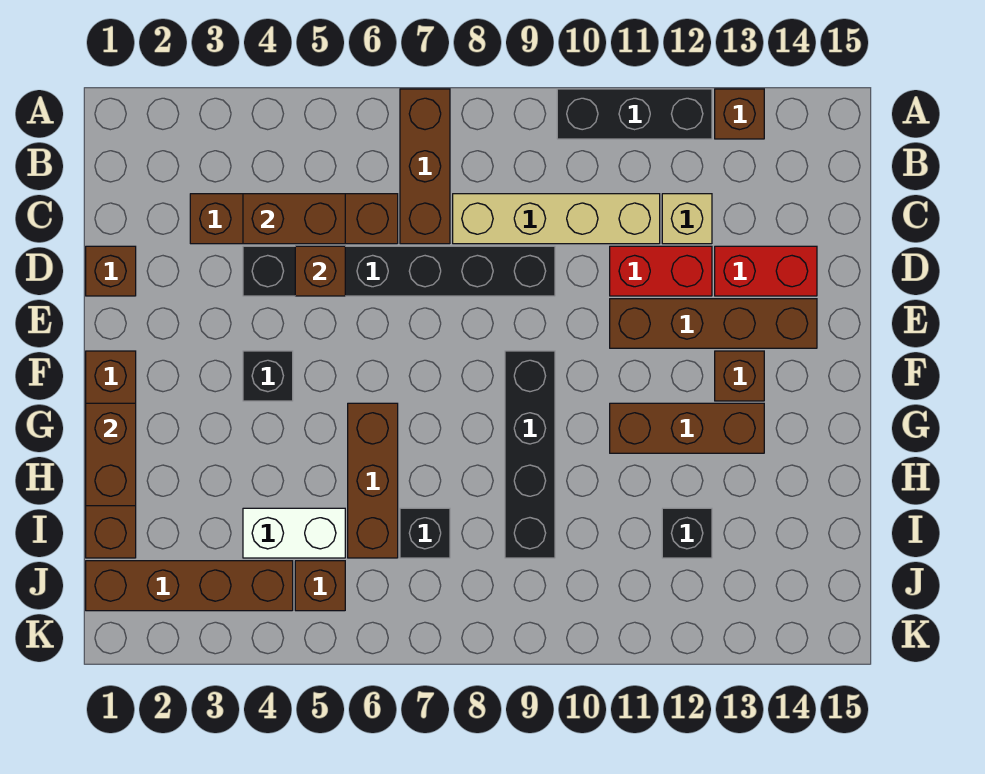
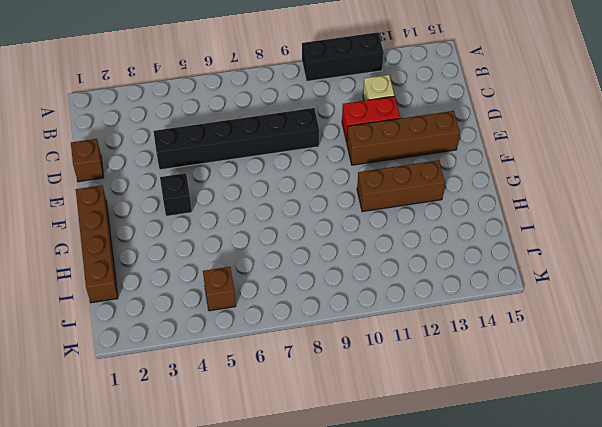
none -> brown 1x3 brick [400,89,450,244]
none -> brown 1x1 brick [715,89,764,139]
none -> brown 1x4 brick [190,194,398,244]

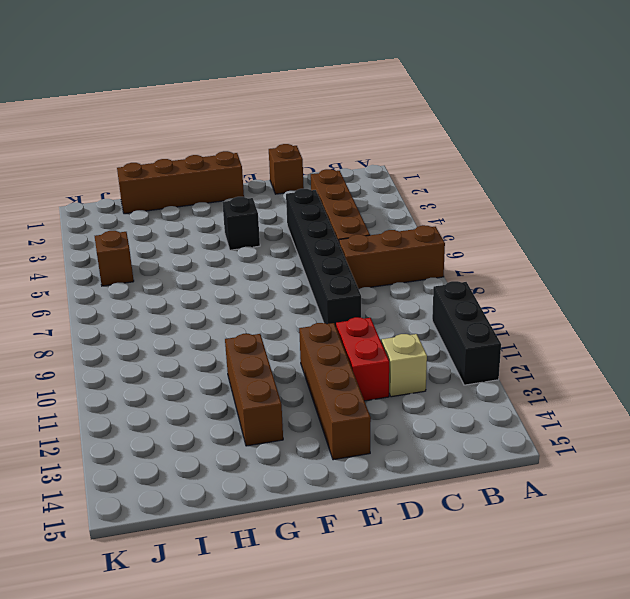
none -> brown 1x1 brick [715,89,764,139]
none -> tan 1x4 brick [453,194,660,244]
none -> red 1x2 brick [715,246,817,296]

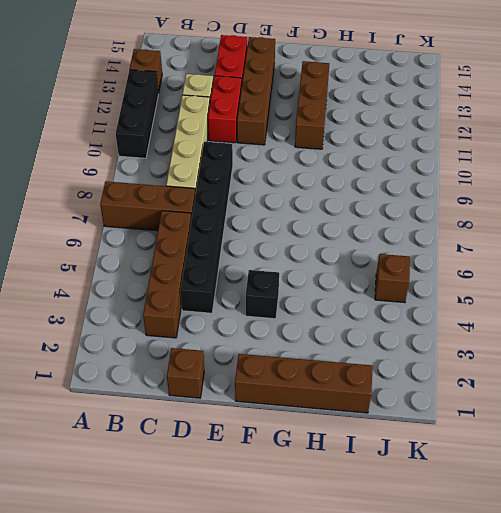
none -> black 1x4 brick [505,351,555,558]
none -> brown 1x1 brick [715,351,764,401]
none -> brown 1x3 brick [348,403,398,558]

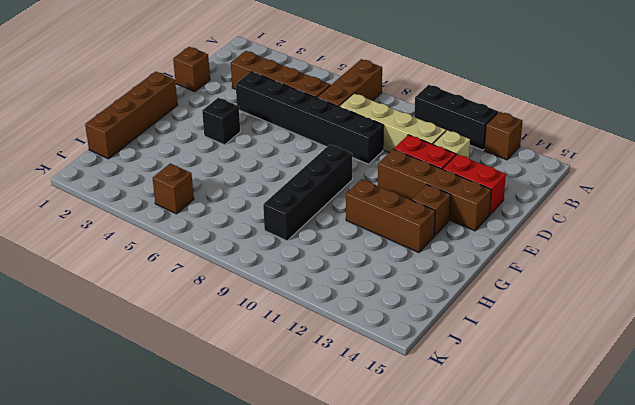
none -> brown 1x3 brick [348,403,398,558]
none -> white 1x2 brick [243,508,345,558]
none -> black 1x1 brick [400,508,450,558]

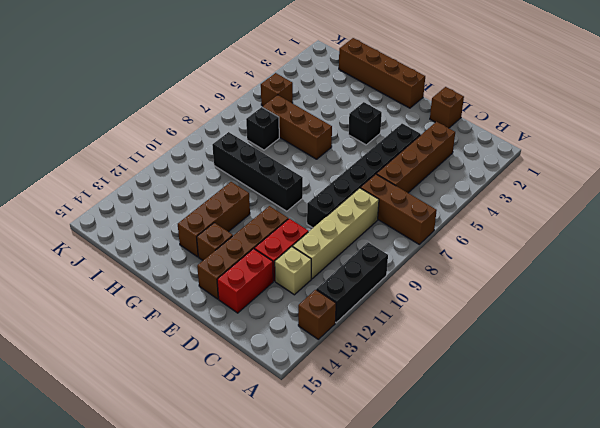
none -> white 1x2 brick [243,508,345,558]
none -> black 1x1 brick [662,508,712,558]
none -> brown 1x4 brick [86,561,293,611]

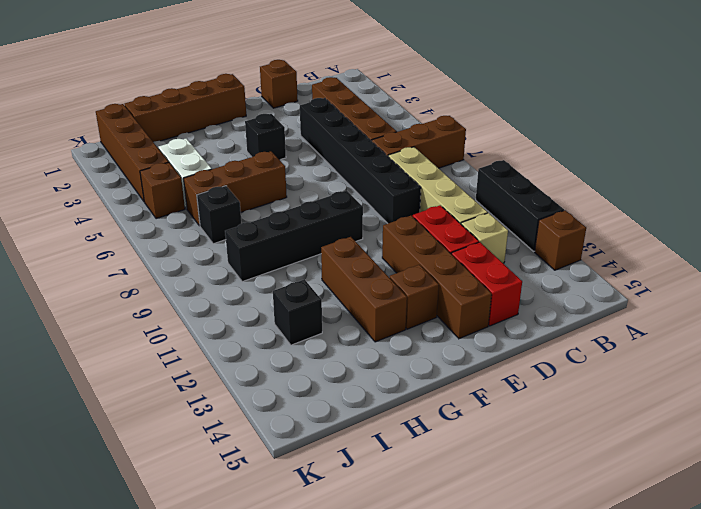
none -> brown 1x2 brick [243,194,345,244]
none -> brown 1x1 brick [295,246,345,296]
none -> brown 1x2 brick [86,403,136,506]

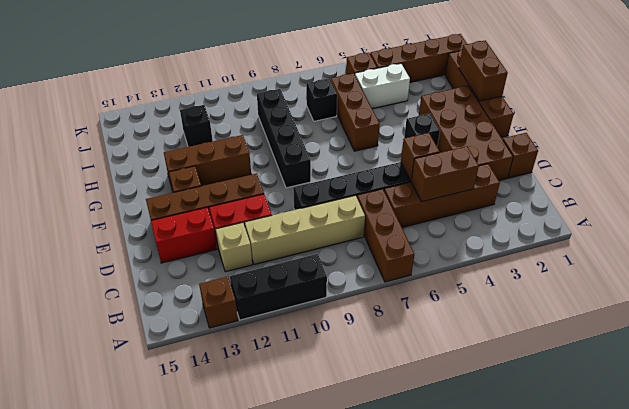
brown 2x4 brick [419,86,513,180] -> none

